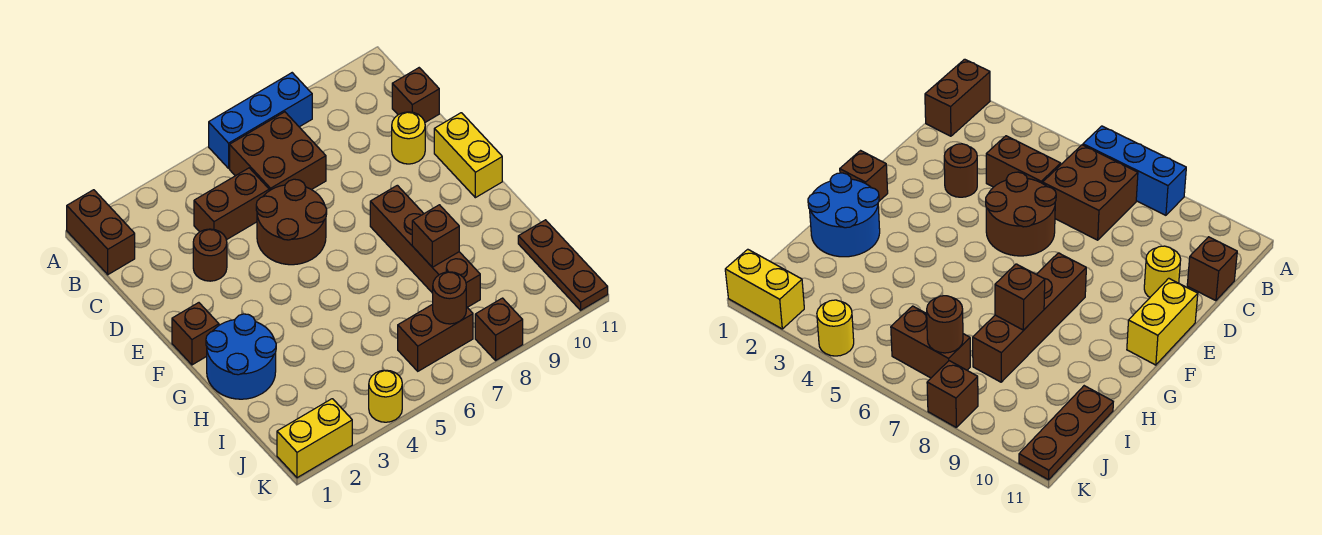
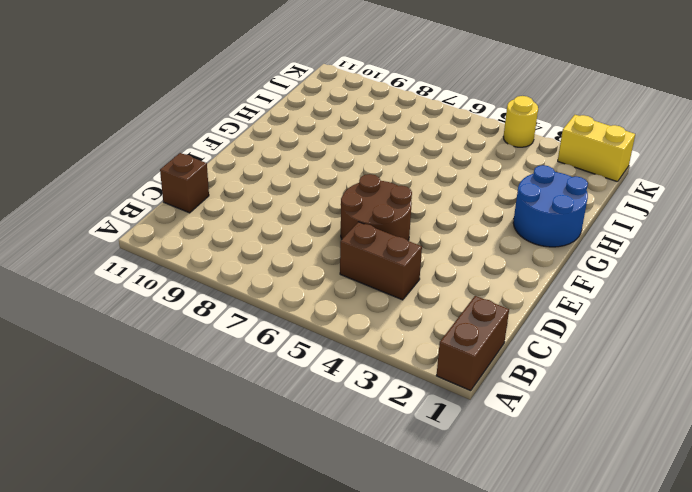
none -> blue 1x3 brick [209,73,312,168]
none -> brown 2x2 brick [230,112,326,191]
none -> brown 1x1 round brick [193,229,227,281]

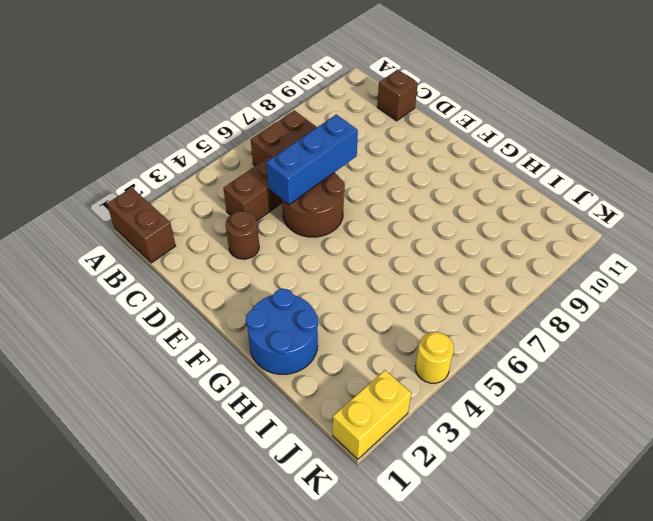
blue 1x3 brick [266,114,358,205] -> blue 1x3 brick moved to [209,73,312,168]
none -> yellow 1x1 round brick [392,112,425,164]
none -> yellow 1x2 brick [434,113,502,198]
none -> brown 1x1 brick [172,303,219,365]

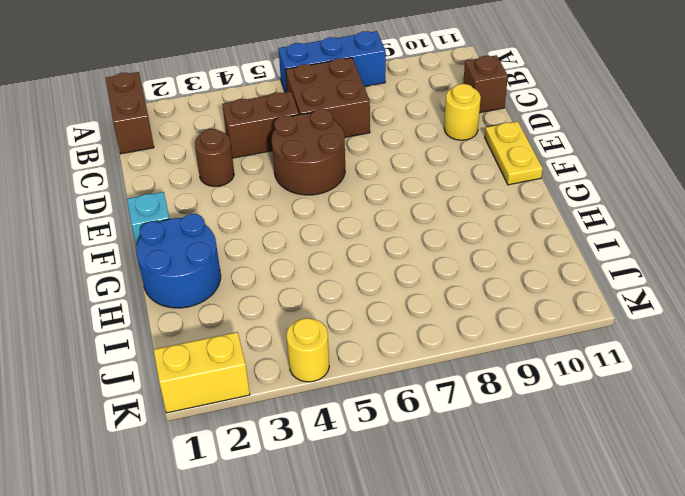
yellow 1x2 plate [485,121,543,185] -> yellow 1x2 brick [434,113,502,198]
cyan 1x1 brick [127,192,169,247] -> brown 1x1 brick [172,303,219,365]
none -> brown 1x4 brick [370,185,480,307]
none -> brown 1x3 plate [518,220,608,310]
none -> brown 1x2 brick [398,304,473,371]

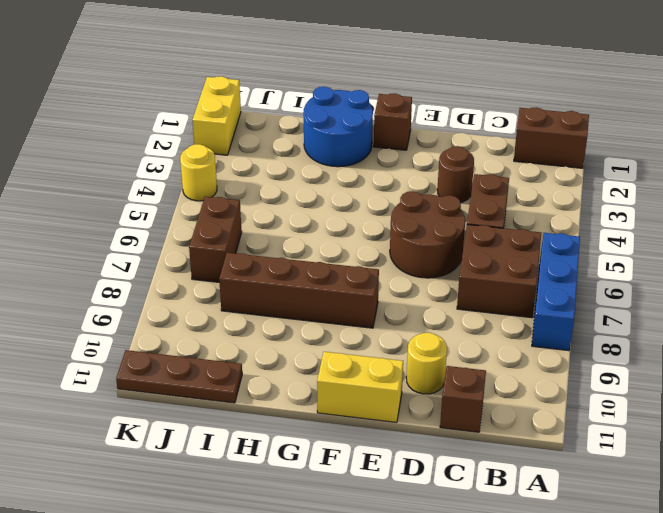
none -> brown 1x1 brick [475,298,523,360]
none -> brown 1x1 brick [412,205,459,267]
none -> brown 1x1 round brick [433,272,466,324]

